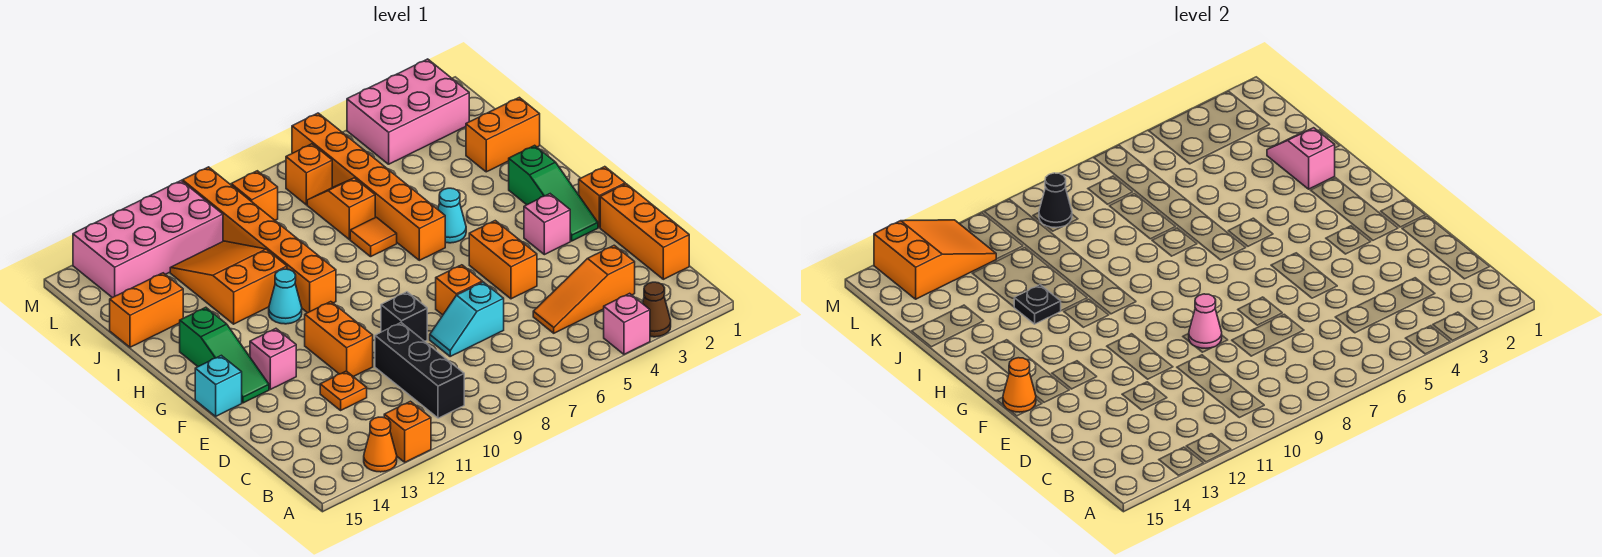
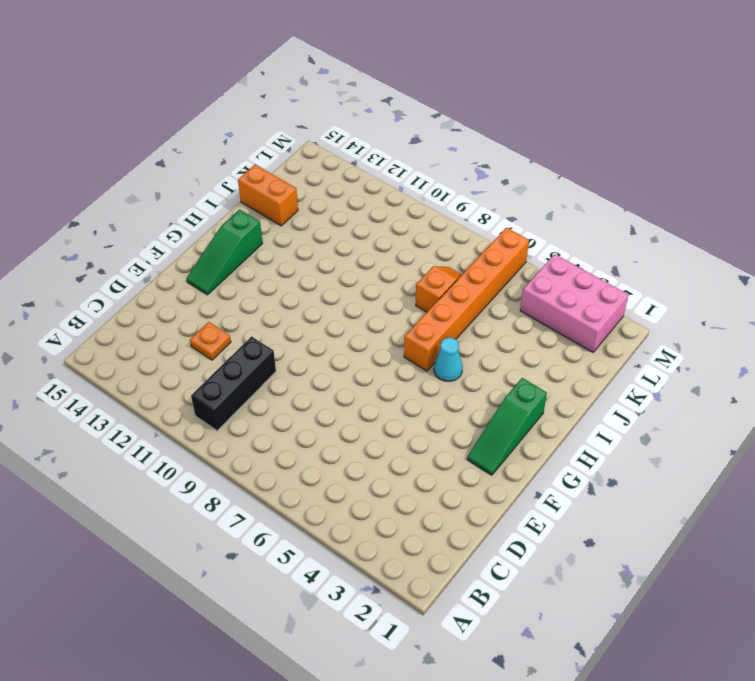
none -> brown 1x1 cone [642,282,671,337]
none -> pink 1x1 brick [604,293,650,354]
none -> orange 1x1 brick [384,401,431,462]
none -> orange 1x1 cone [364,417,397,472]

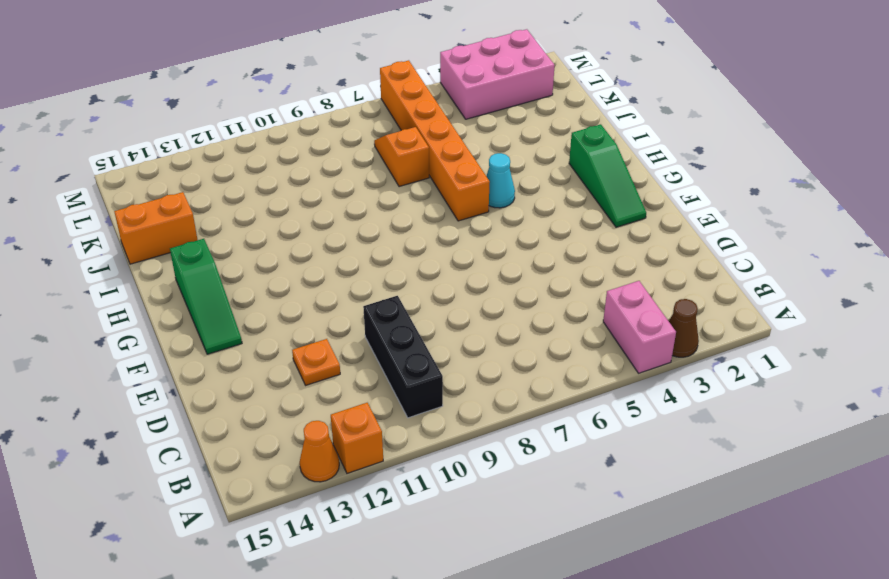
pink 1x2 brick [603,281,676,373] -> pink 1x1 brick [604,293,650,354]
none -> orange 1x3 brick [600,184,689,279]
none -> orange 1x3 slope [533,245,635,333]
none -> cyan 1x2 slope [430,282,504,356]
none -> orange 1x2 brick [469,221,537,299]

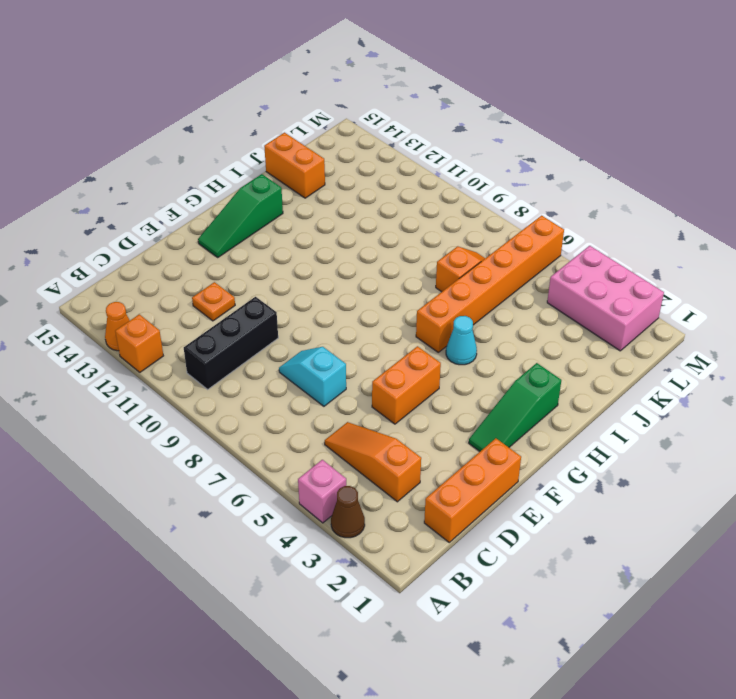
none -> orange 1x1 brick [436,265,482,315]
none -> black 1x1 brick [381,292,427,341]
none -> orange 1x2 brick [305,302,373,377]
none -> orange 1x1 brick [579,167,625,227]

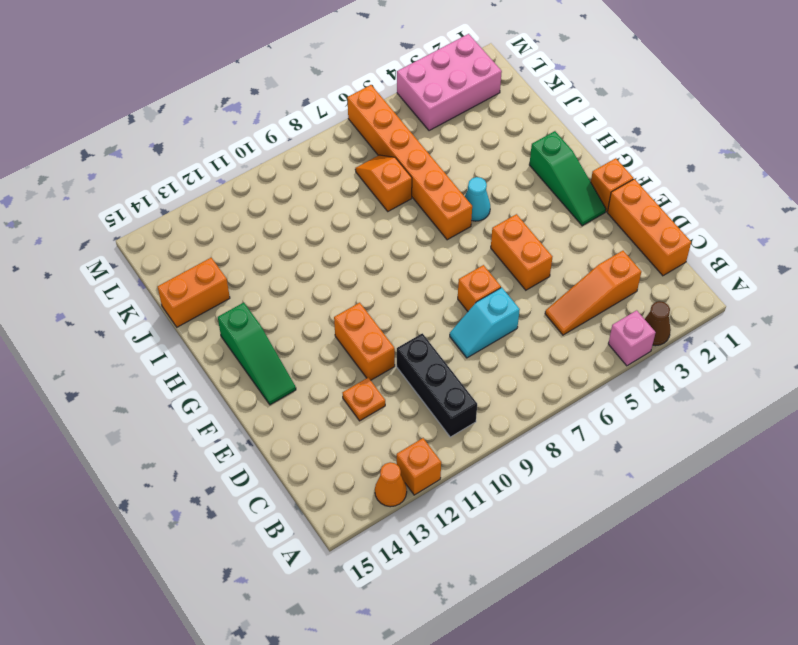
none -> black 1x1 brick [381,292,427,341]
none -> pink 1x1 brick [524,194,570,255]
none -> pink 1x1 brick [250,329,296,389]
none -> cyan 1x1 brick [195,355,242,416]

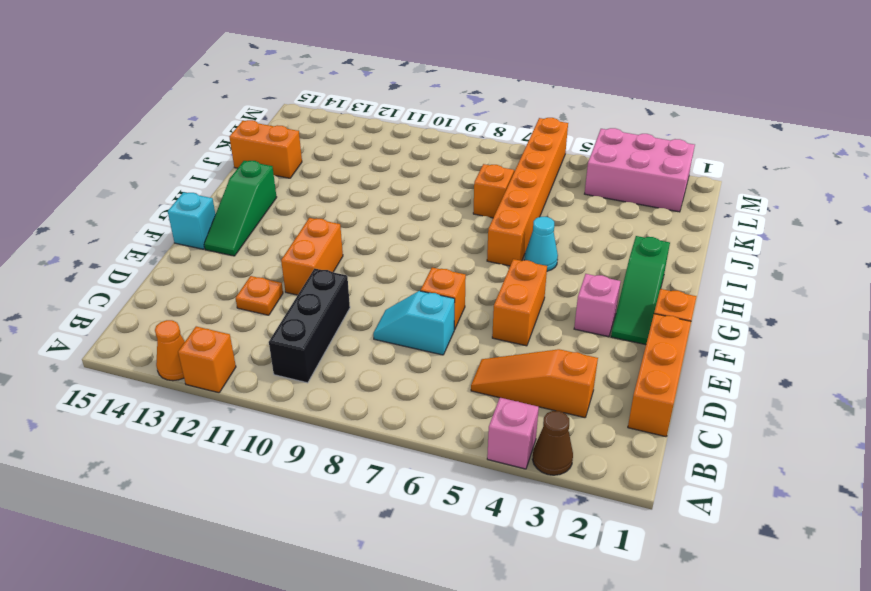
none -> black 1x1 brick [381,292,427,341]
none -> pink 1x1 brick [250,329,296,389]
none -> orange 1x6 brick [182,167,336,313]
none -> cyan 1x1 cone [269,269,302,324]

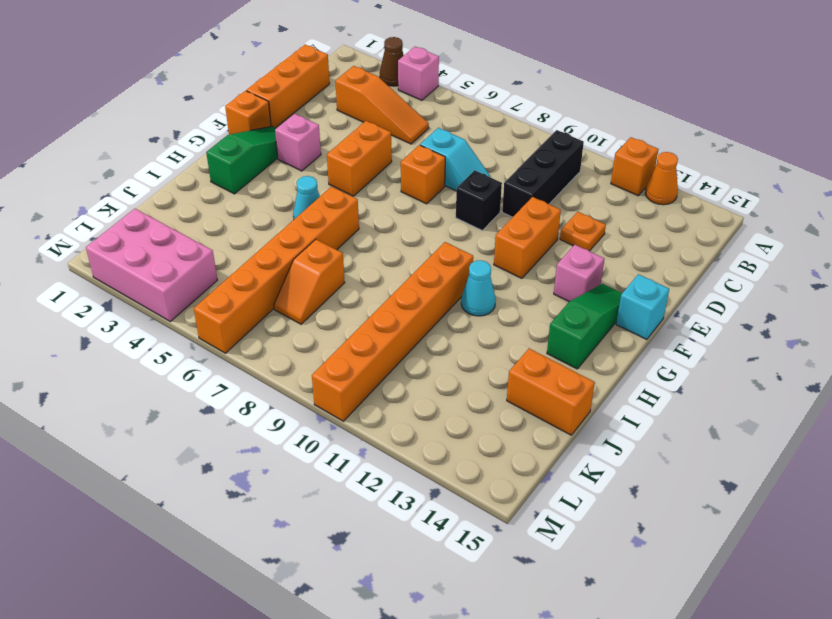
none -> orange 1x1 tile [350,217,397,257]
none -> orange 2x3 slope [170,241,287,324]
none -> orange 1x2 brick [466,97,540,172]
none -> orange 1x1 brick [286,144,332,205]

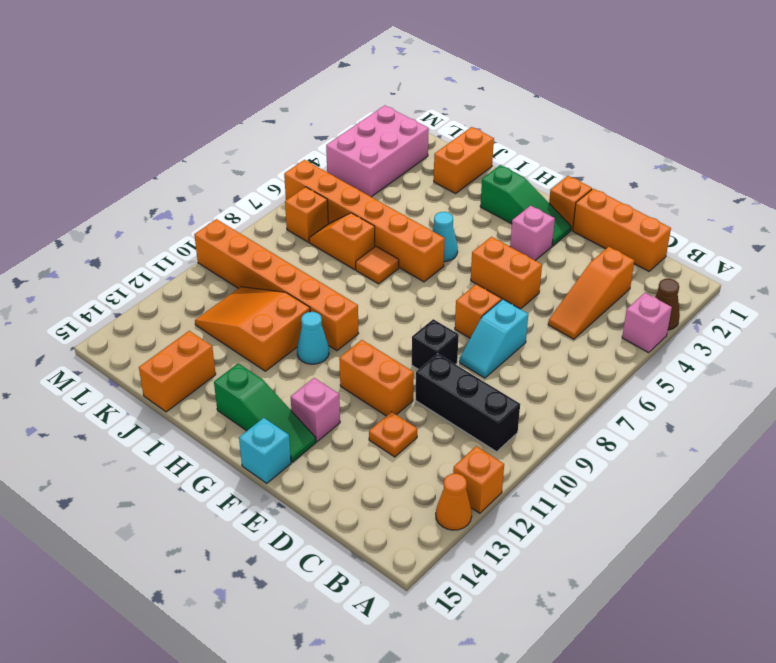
none -> orange 1x1 brick [231,171,278,220]
none -> pink 2x4 brick [73,181,223,298]
none -> pink 1x1 cone [1189,294,1222,348]
none -> orange 1x1 cone [1003,358,1036,412]

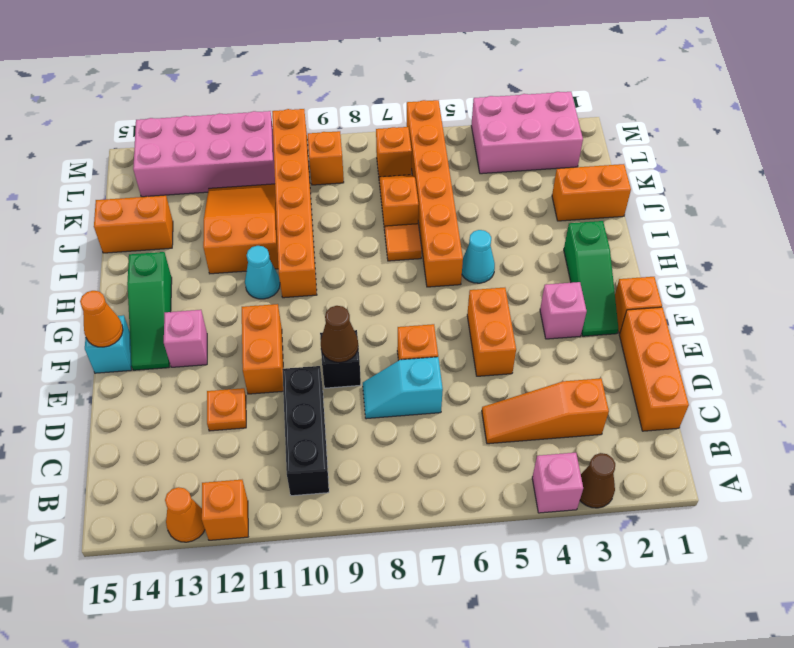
brown 1x1 cone [321,306,358,362] -> pink 1x1 cone [1189,294,1222,348]
none -> pink 1x2 slope [1267,128,1335,189]
none -> black 1x1 plate [1014,285,1061,324]
none -> black 1x1 cone [1039,173,1072,227]
none -> orange 2x3 slope [874,220,996,299]

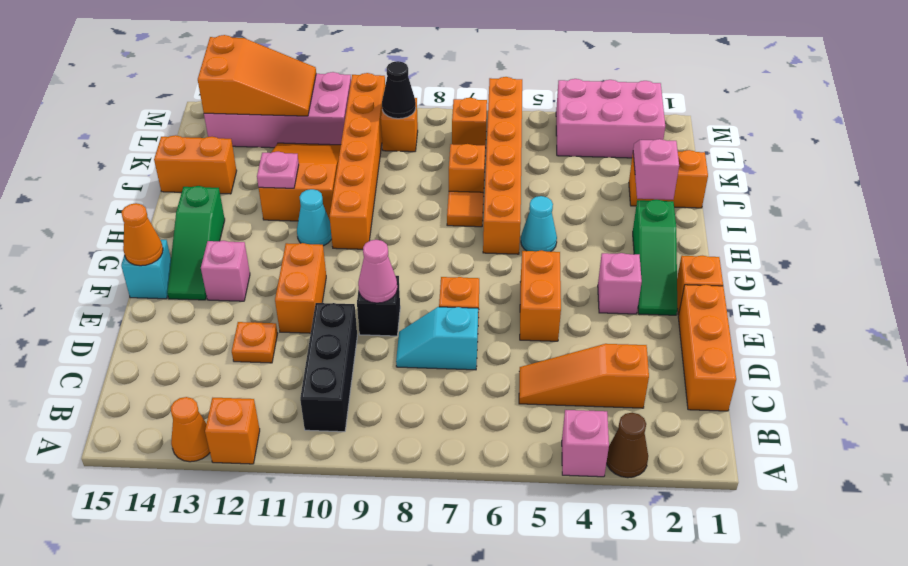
pink 1x1 plate [257,152,299,188] -> black 1x1 plate [1014,285,1061,324]

